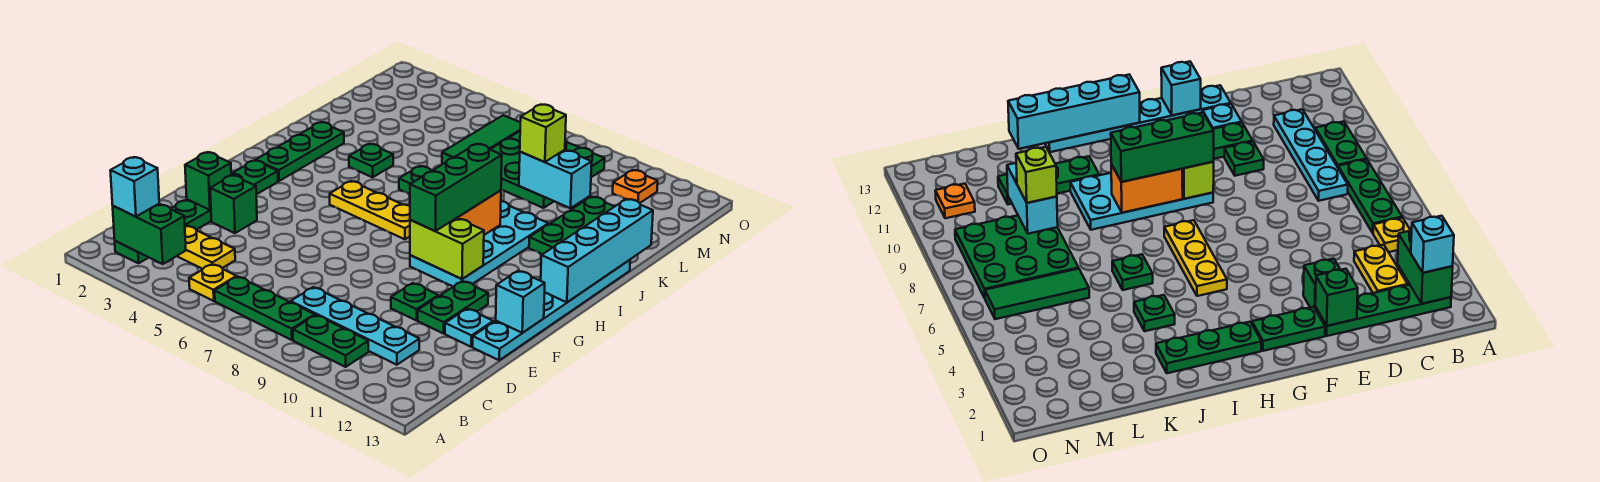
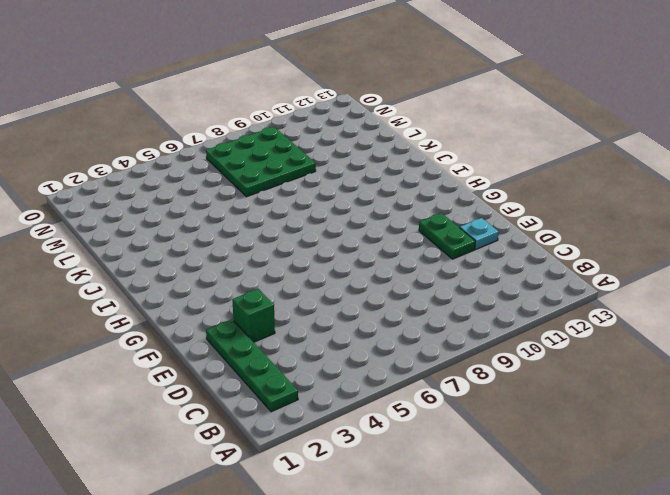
none -> yellow 1x1 plate [189,264,236,301]
none -> green 1x3 plate [215,277,315,340]
none -> green 1x2 plate [293,315,369,367]
none -> yellow 1x2 plate [177,226,235,269]

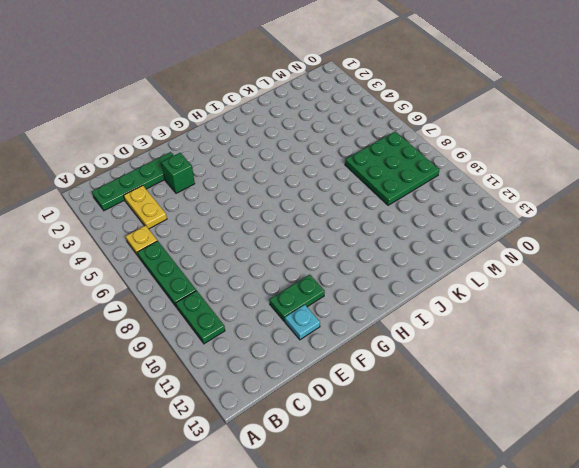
none -> cyan 1x4 plate [291,287,419,365]
none -> green 1x1 plate [391,283,438,320]
none -> cyan 1x6 plate [473,260,630,360]
none -> green 1x2 plate [231,160,278,194]

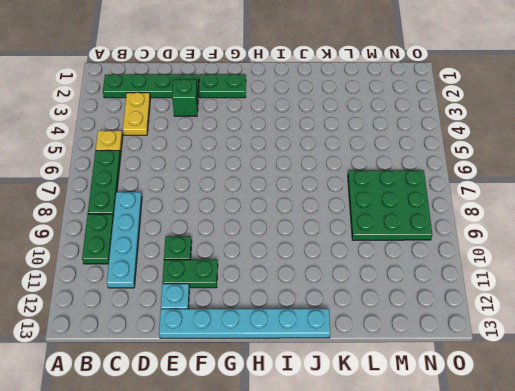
none -> cyan 2x4 plate [410,201,548,287]
none -> green 1x3 plate [256,122,344,181]
none -> yellow 1x3 plate [330,181,410,239]
none -> green 1x1 plate [349,144,393,177]

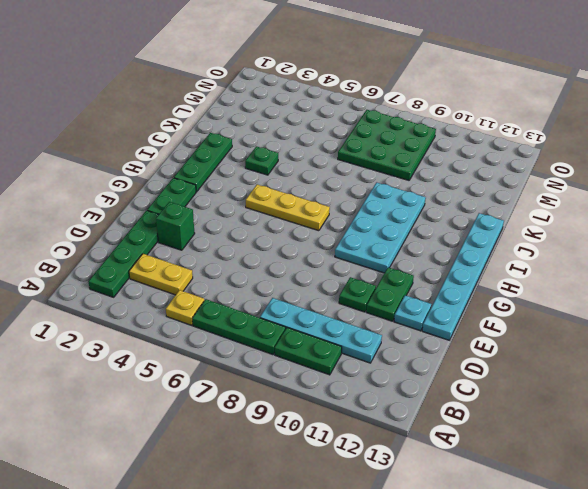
none -> green 1x1 plate [399,166,431,194]
none -> green 1x3 plate [529,197,614,254]
none -> green 1x3 tile [442,115,520,164]
none -> orange 1x1 plate [613,170,658,203]

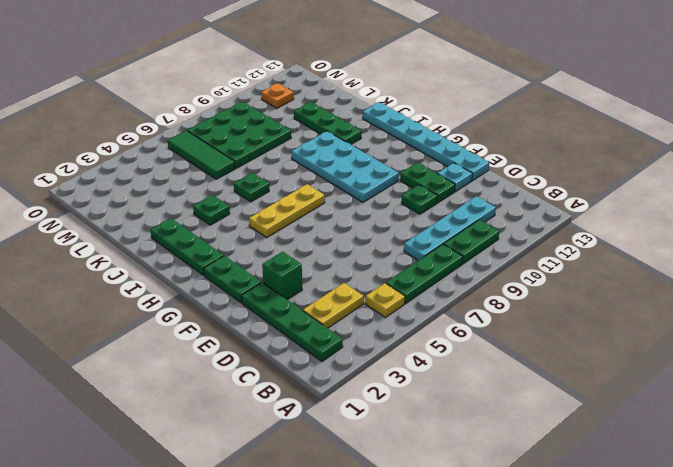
none -> green 1x2 brick [113,204,186,264]
none -> green 1x1 brick [185,152,231,210]
none -> cyan 1x1 brick [496,271,545,333]
none -> lime 1x2 brick [410,218,484,279]

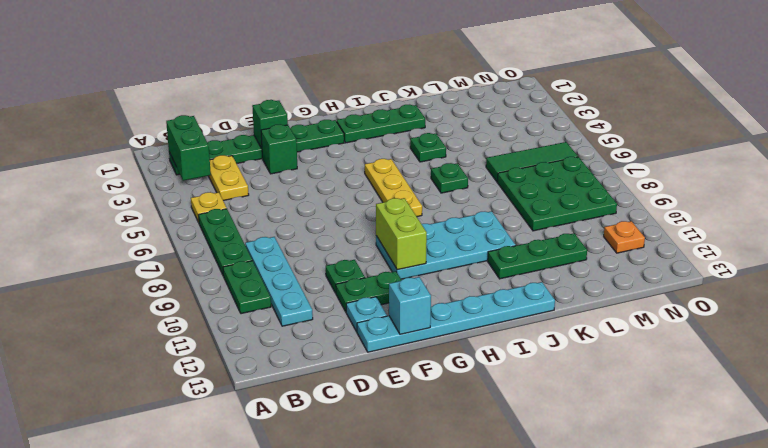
none -> orange 1x2 brick [457,190,501,235]
none -> cyan 1x4 brick [541,199,653,302]
none -> cyan 1x2 brick [519,150,592,208]
none -> cyan 1x1 brick [110,157,159,216]

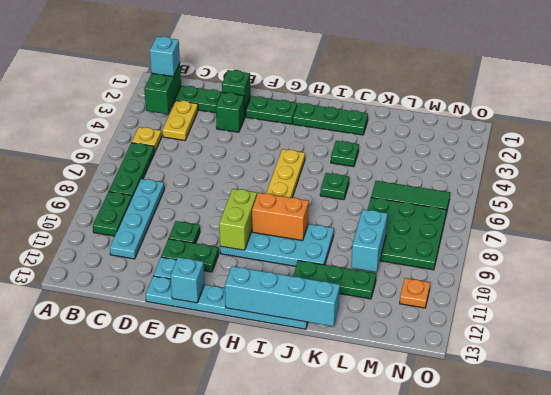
none -> green 1x3 brick [410,144,502,231]
none -> lime 1x1 brick [520,105,566,162]

